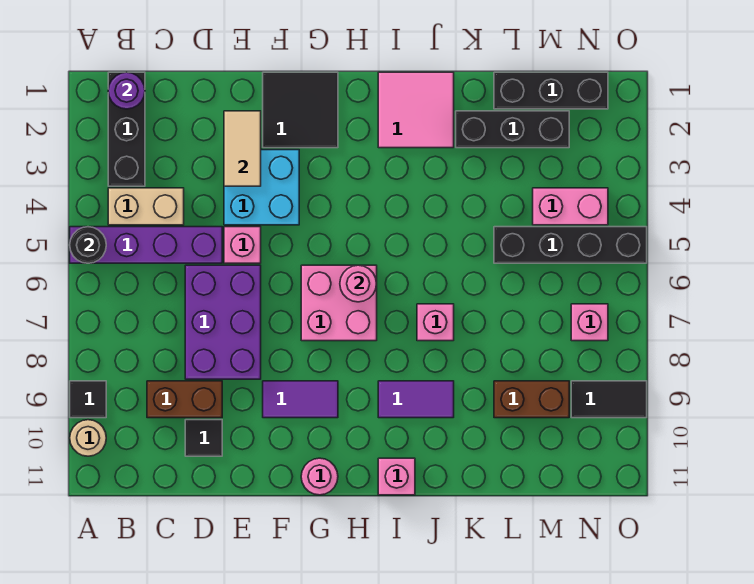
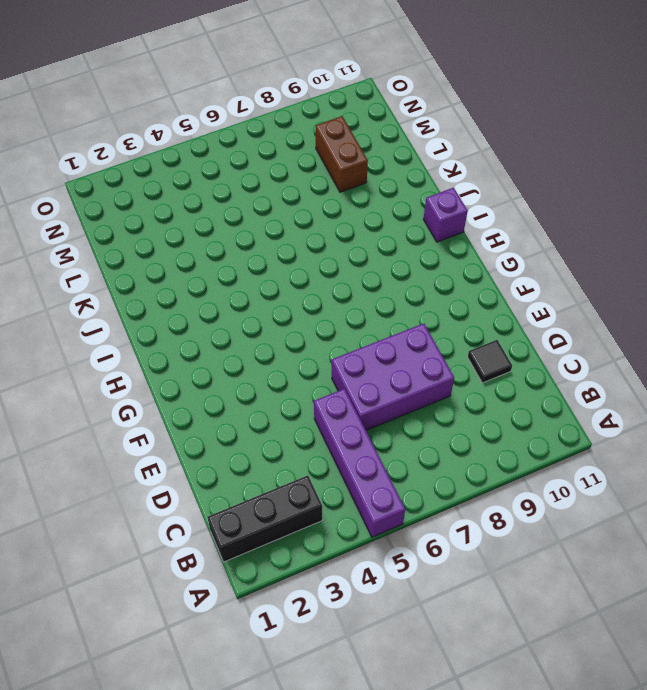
purple 1x1 brick [423,188,468,242] -> pink 1x1 brick [378,458,415,495]
none -> black 1x1 tile [70,381,106,418]
none -> tan 1x1 round brick [70,420,106,456]
none -> tan 1x2 brick [108,188,184,225]

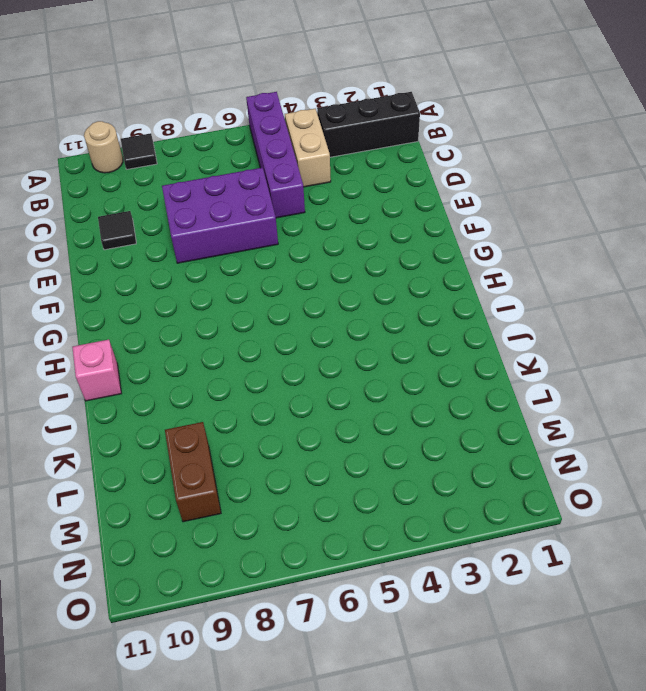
none -> brown 1x2 brick [147,381,222,418]
none -> cyan 2x2 brick [224,150,299,225]
none -> pink 1x1 brick [224,227,261,263]

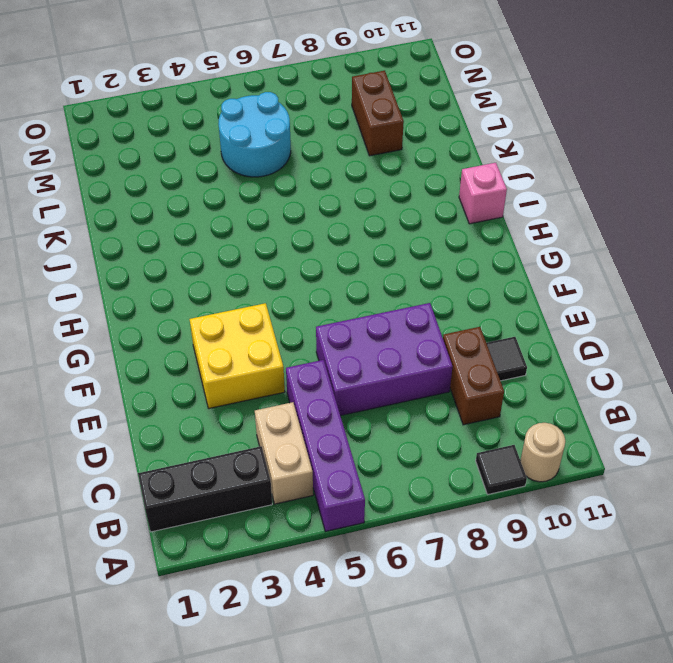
yellow 2x2 brick [190,303,285,408] -> cyan 2x2 brick [224,150,299,225]
cyan 2x2 round brick [218,92,291,177] -> black 1x4 brick [494,227,647,263]
none -> pink 1x1 brick [224,227,261,263]
none -> black 2x2 tile [263,72,338,148]
none -> purple 1x2 tile [263,381,338,418]

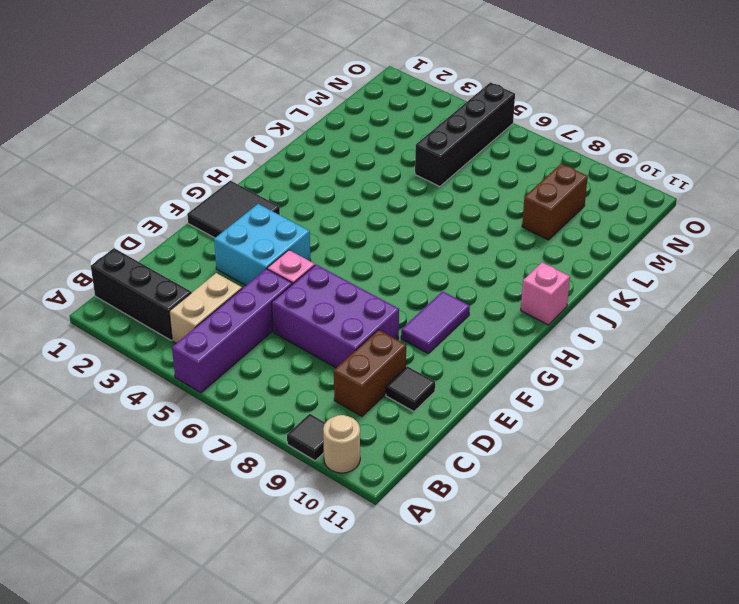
none -> pink 2x2 brick [301,265,377,341]
none -> pink 1x1 round brick [301,458,338,495]
none -> pink 2x2 tile [378,72,454,148]

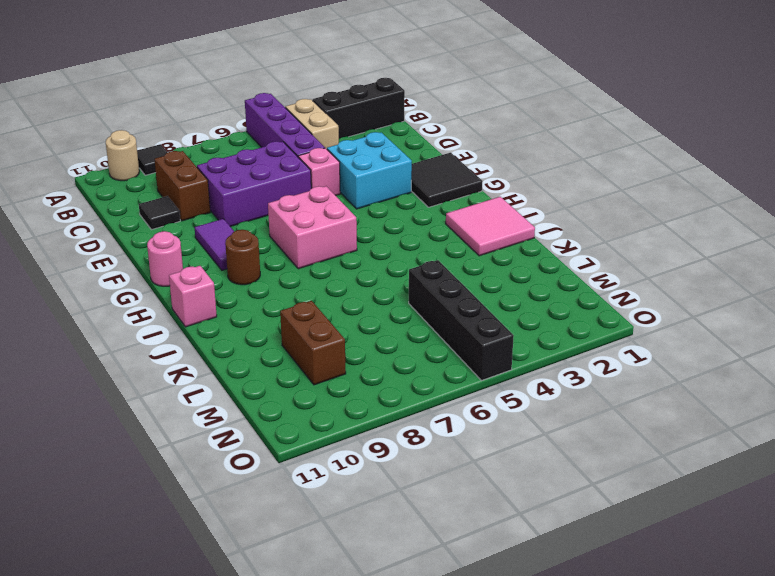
brown 1x1 round brick [225,230,260,285] -> none
none -> purple 1x2 tile [378,381,454,418]
none -> pink 1x1 brick [417,304,454,341]
none -> black 1x3 brick [456,111,569,148]

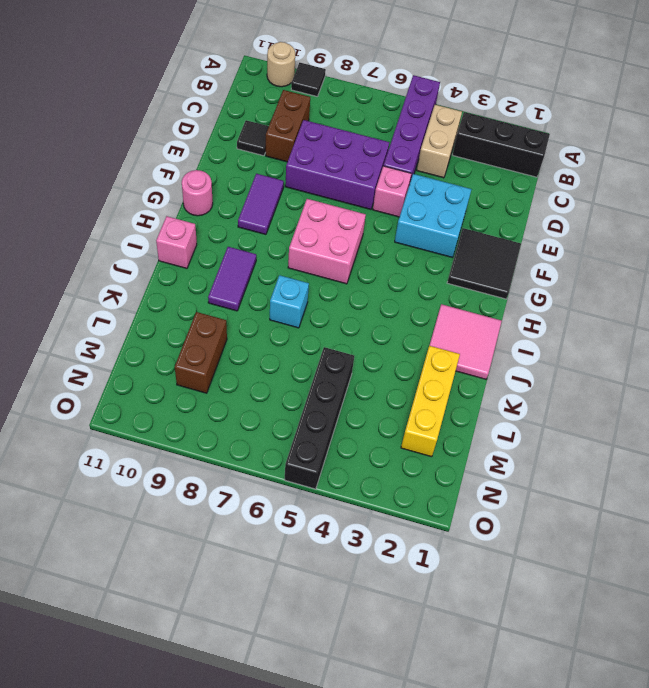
cyan 1x1 brick [270,275,309,328] -> pink 1x1 brick [417,304,454,341]
yellow 1x3 brick [401,346,460,457] -> black 1x3 brick [456,111,569,148]
none -> black 1x3 brick [494,72,608,109]
none -> pink 1x2 brick [533,188,608,225]
none -> pink 1x1 brick [571,304,608,341]

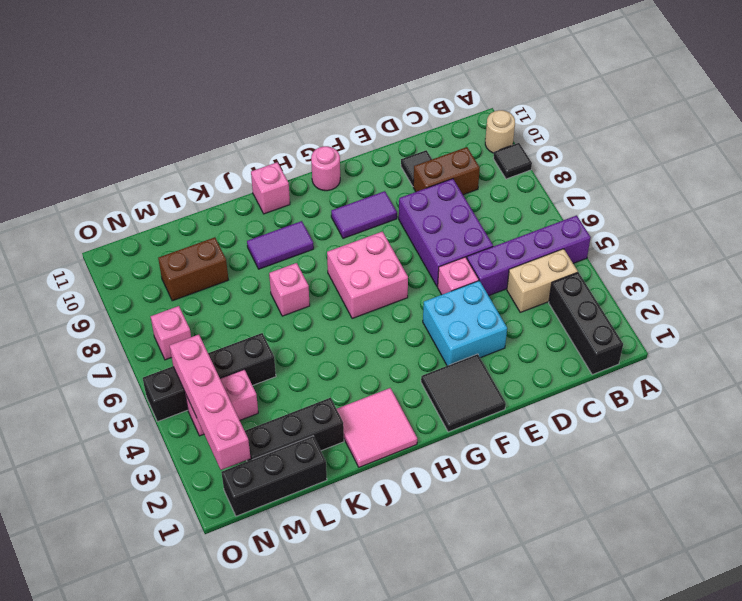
pink 1x4 brick [170,335,251,470] -> none
none -> black 1x2 tile [571,381,647,418]
none -> black 1x1 round brick [70,227,106,263]
none -> purple 1x1 round brick [108,72,145,109]

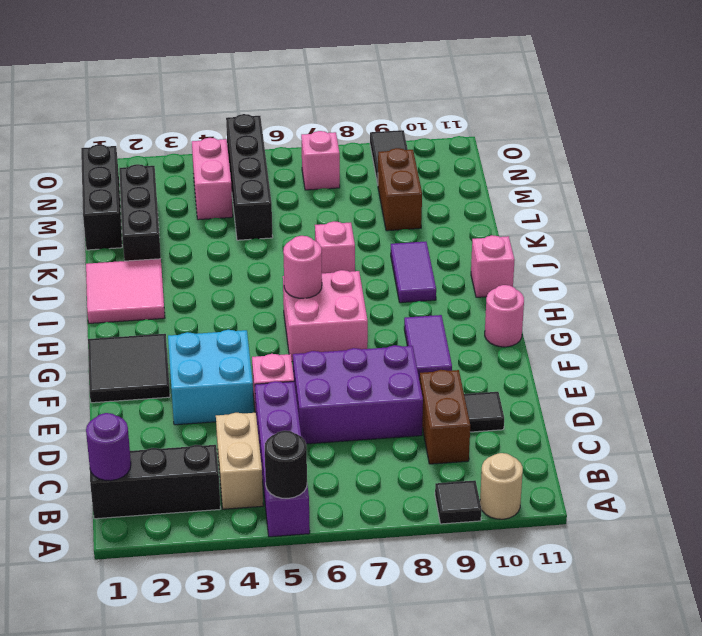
none -> tan 1x2 tile [224,111,261,186]

